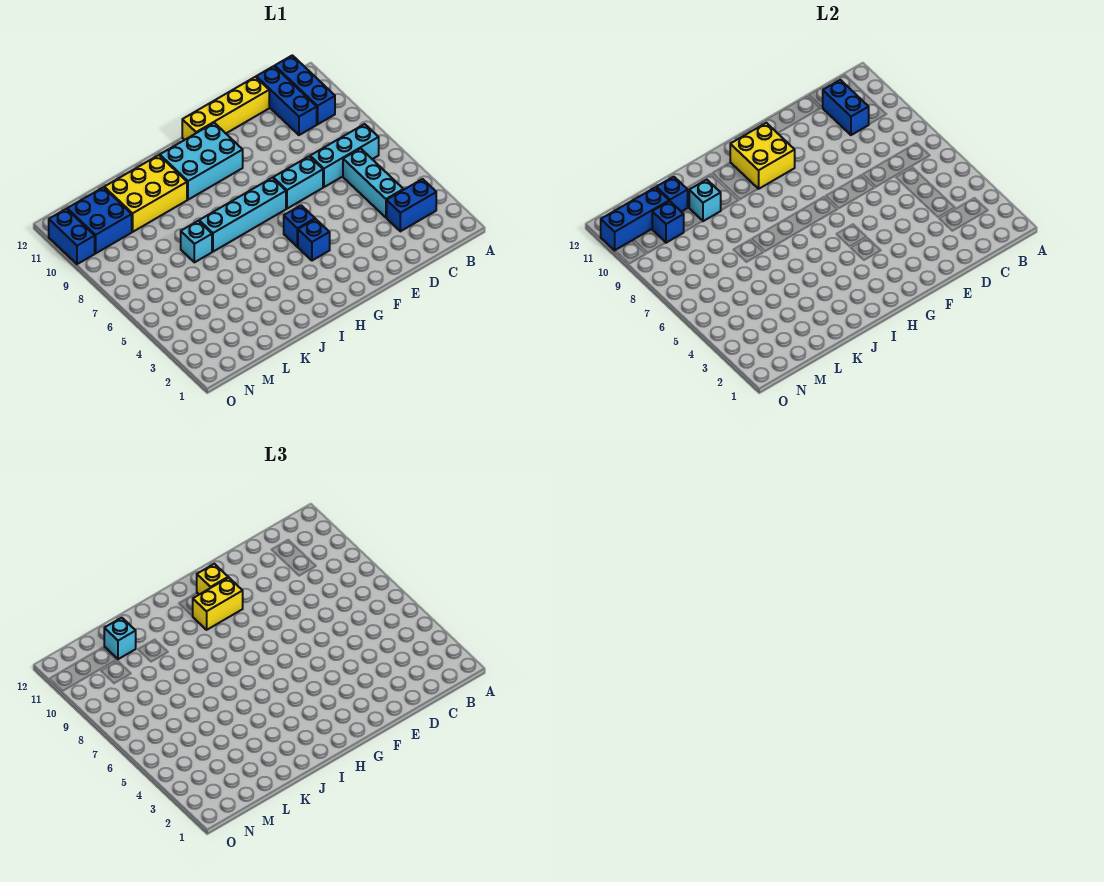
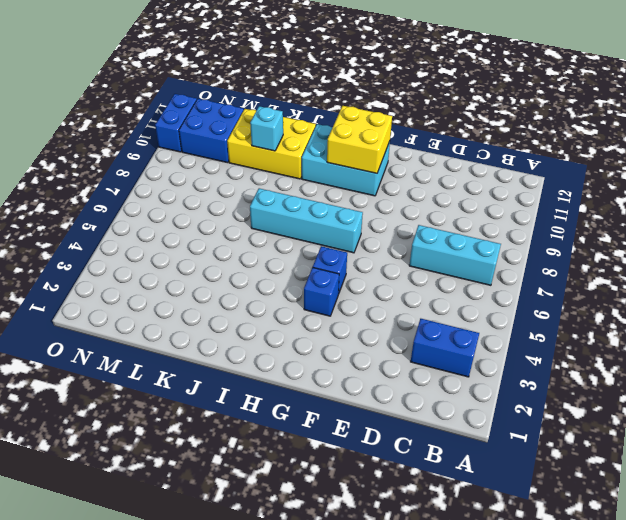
none -> blue 1x3 brick [275,55,335,124]
none -> cyan 1x3 brick [343,149,403,217]
none -> blue 1x3 brick [256,66,317,135]

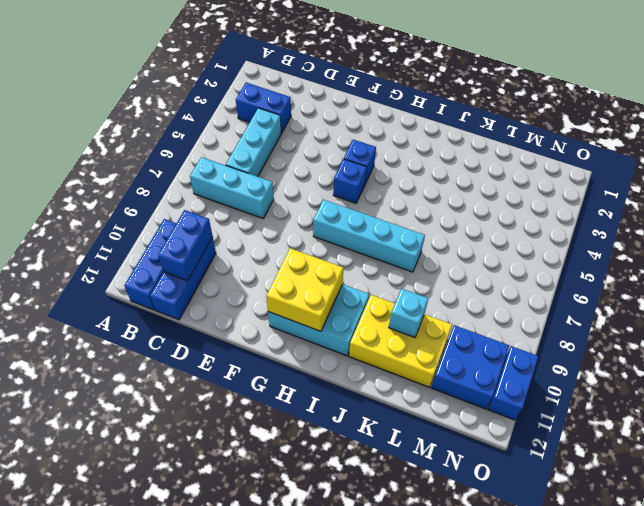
none -> yellow 1x4 brick [182,77,269,140]
none -> cyan 1x2 brick [273,156,323,209]
none -> cyan 1x1 brick [181,221,212,262]

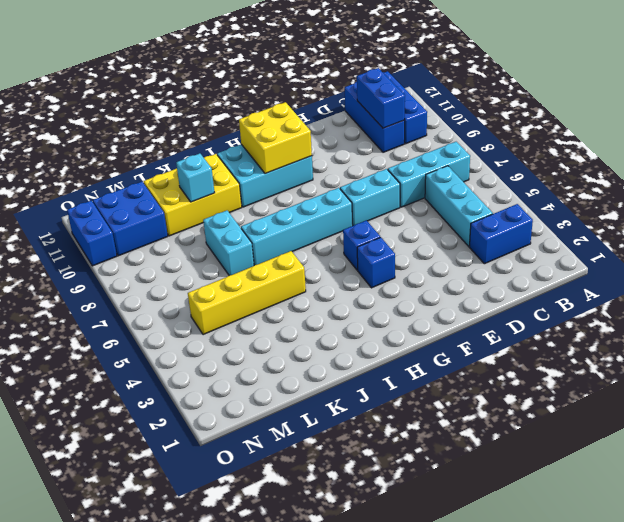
yellow 1x4 brick [188,251,306,335] -> yellow 1x4 brick moved to [182,77,269,140]
cyan 1x2 brick [203,211,254,276] -> cyan 1x1 brick [181,221,212,262]
none -> blue 1x1 brick [656,177,688,212]
none -> blue 1x1 brick [652,201,684,243]
none -> blue 1x3 brick [601,187,669,250]

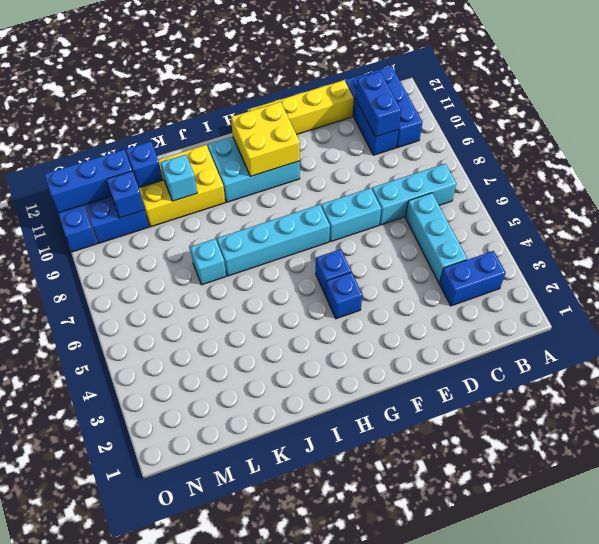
none -> yellow 1x2 brick [193,578,243,630]
none -> yellow 1x1 brick [197,564,228,595]
none -> cyan 1x1 brick [104,618,136,659]

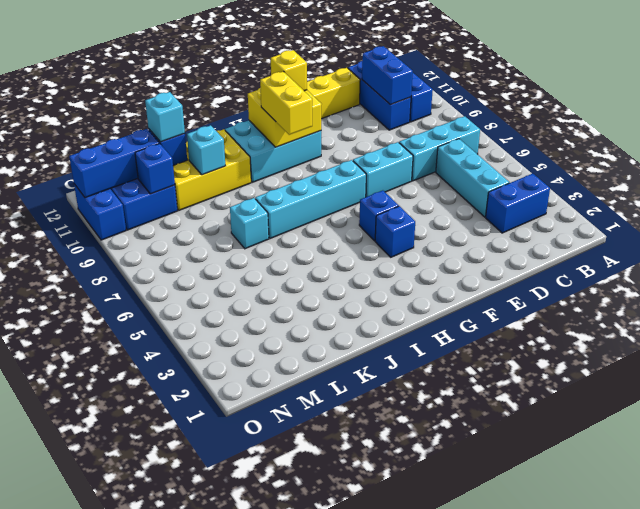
yellow 1x2 brick [260,71,312,135] -> yellow 1x2 brick turned to [193,578,243,630]

